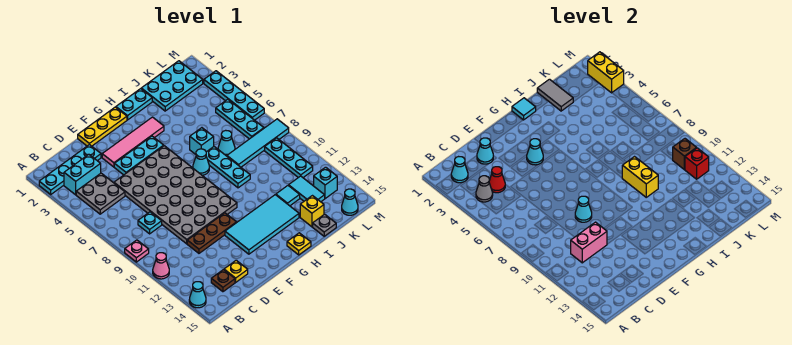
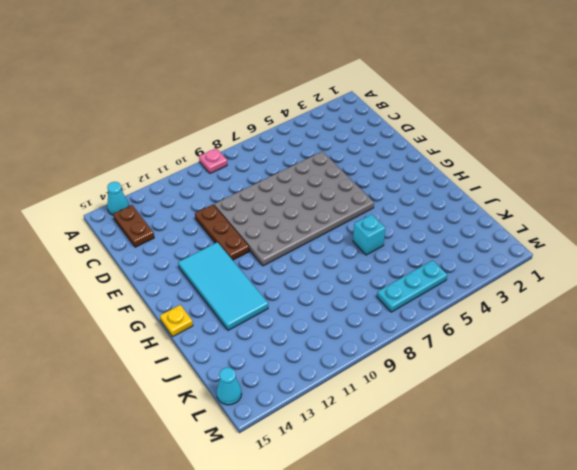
brown 1x2 plate [113,205,154,247] -> brown 1x1 plate [211,270,235,292]
none -> cyan 1x4 plate [39,145,101,195]
none -> pink 1x1 cone [153,253,169,279]
none -> cyan 1x2 brick [64,154,101,195]
none -> grey 2x2 plate [76,173,125,214]

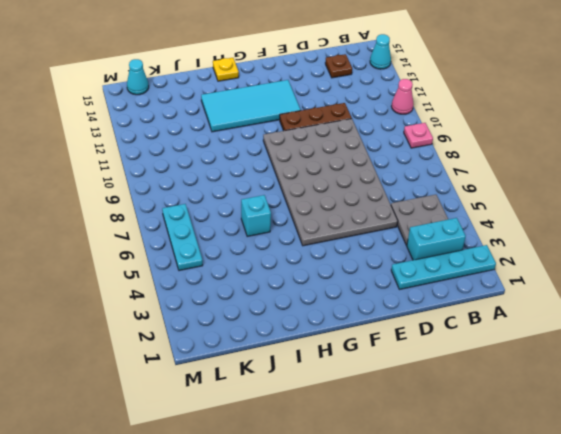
none -> cyan 1x1 plate [138,212,162,234]
none -> yellow 1x1 plate [224,260,248,282]
none -> yellow 1x3 plate [78,107,127,146]
none -> pink 1x4 tile [102,117,164,167]

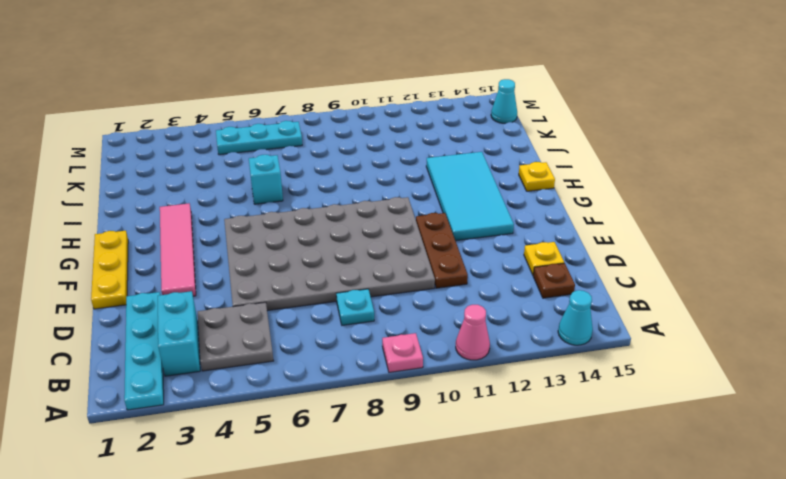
none -> cyan 1x3 plate [114,136,164,175]
none -> cyan 1x2 plate [116,89,152,120]
none -> cyan 1x1 cone [193,149,209,175]
none -> cyan 1x3 plate [206,147,250,188]

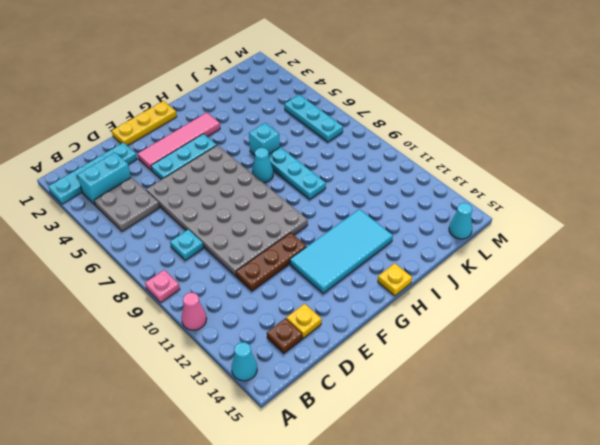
none -> cyan 1x2 plate [116,89,152,120]
none -> cyan 2x3 plate [141,61,203,111]
none -> cyan 1x1 cone [218,130,235,156]
none -> cyan 1x4 tile [227,119,289,167]

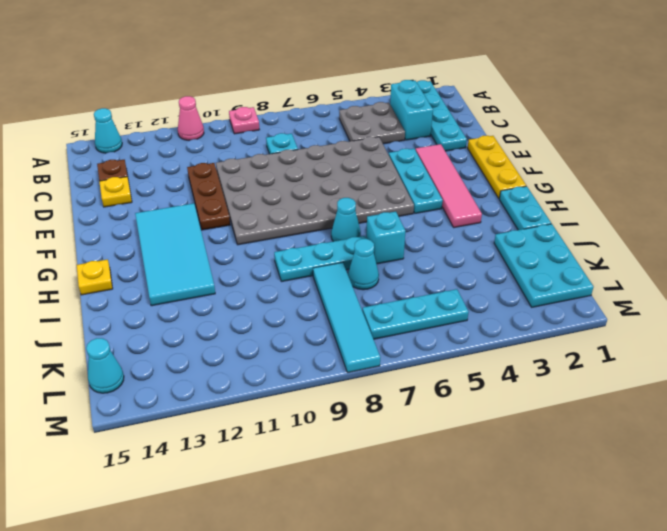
none -> cyan 1x1 tile [276,186,300,206]
none -> yellow 1x1 brick [300,196,324,227]
none -> grey 1x1 plate [313,214,336,236]
none -> cyan 1x2 tile [289,176,325,202]

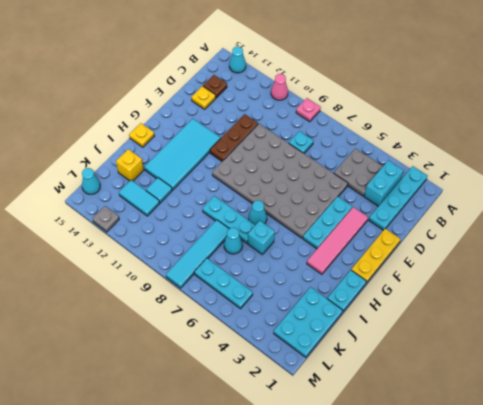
grey 1x1 plate [92,206,119,232] -> grey 1x1 plate moved to [313,214,336,236]
none -> cyan 1x3 plate [265,138,313,178]
none -> cyan 1x1 brick [314,167,337,199]
none -> cyan 1x4 plate [204,71,264,120]
none -> cyan 1x1 cone [451,157,468,183]

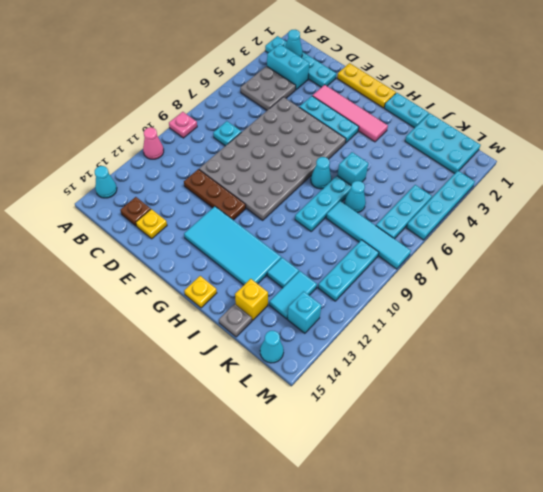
none -> grey 1x1 cone [476,176,493,202]
none -> red 1x1 cone [489,167,505,193]
none -> pink 1x2 brick [571,222,607,263]
none -> cyan 1x1 cone [477,138,493,164]

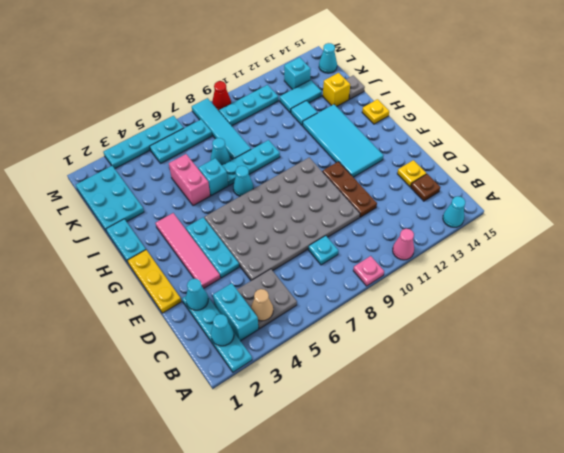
tan 1x1 cone [251,289,273,321] -> grey 1x1 cone [476,176,493,202]
pink 1x2 brick [169,154,210,206] -> pink 1x2 brick moved to [571,222,607,263]
red 1x1 cone [212,81,231,111] -> red 1x1 cone moved to [489,167,505,193]
none -> cyan 1x1 cone [575,196,592,222]
none -> cyan 1x1 cone [527,139,543,165]
none -> cyan 1x1 tile [512,98,536,120]
none -> yellow 1x2 brick [622,157,658,197]

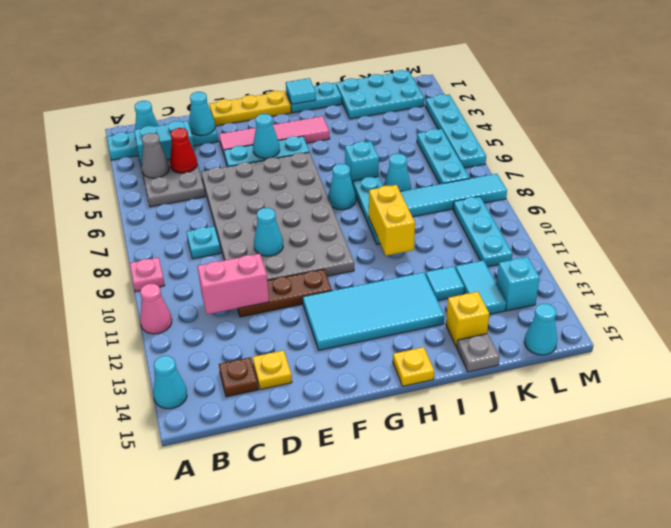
none -> grey 1x2 tile [537,79,573,111]
none -> brown 1x1 brick [673,139,696,170]
none -> red 1x1 brick [685,148,709,179]
none -> yellow 1x2 brick [588,52,624,93]

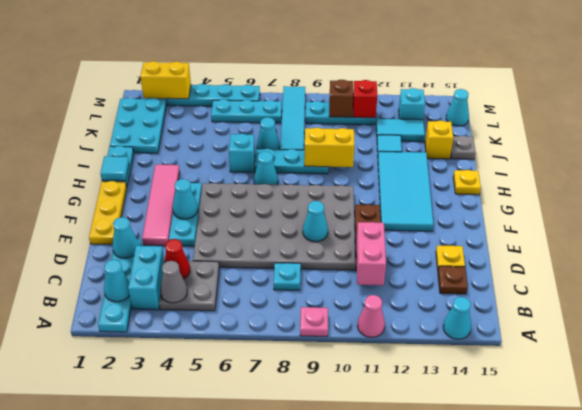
none -> grey 1x2 tile [537,79,573,111]

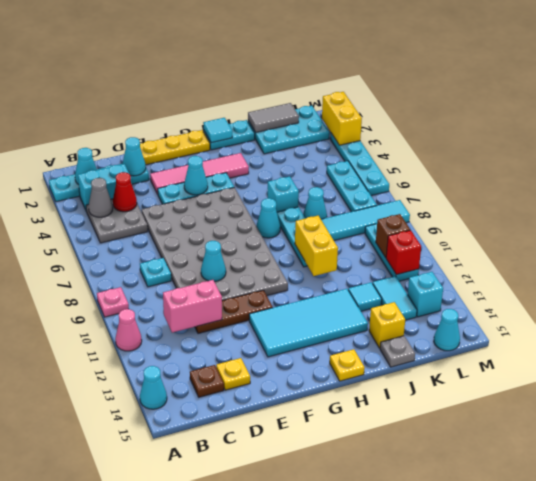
grey 1x2 tile [248,103,299,132] -> grey 1x2 tile turned to [537,79,573,111]

